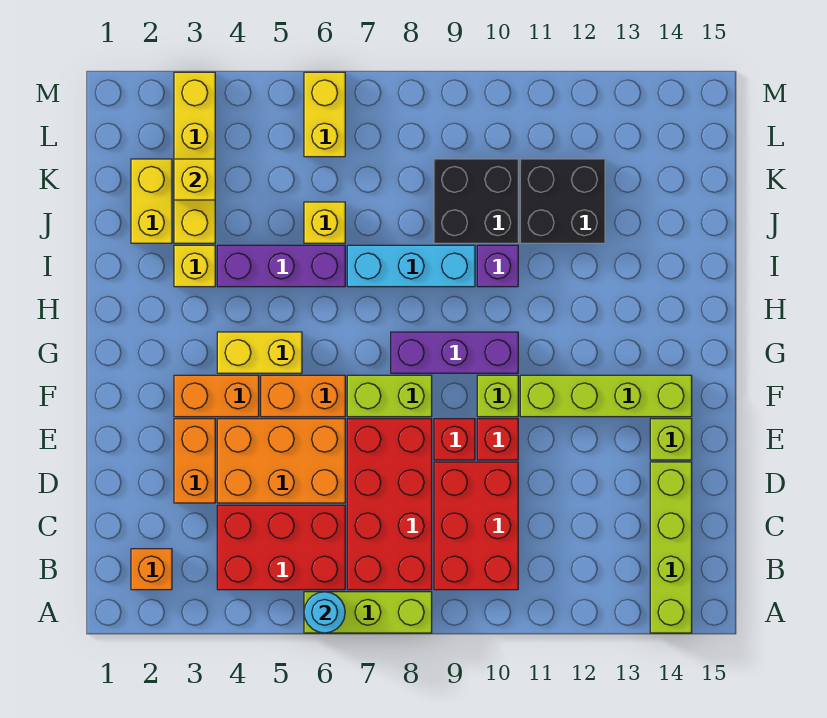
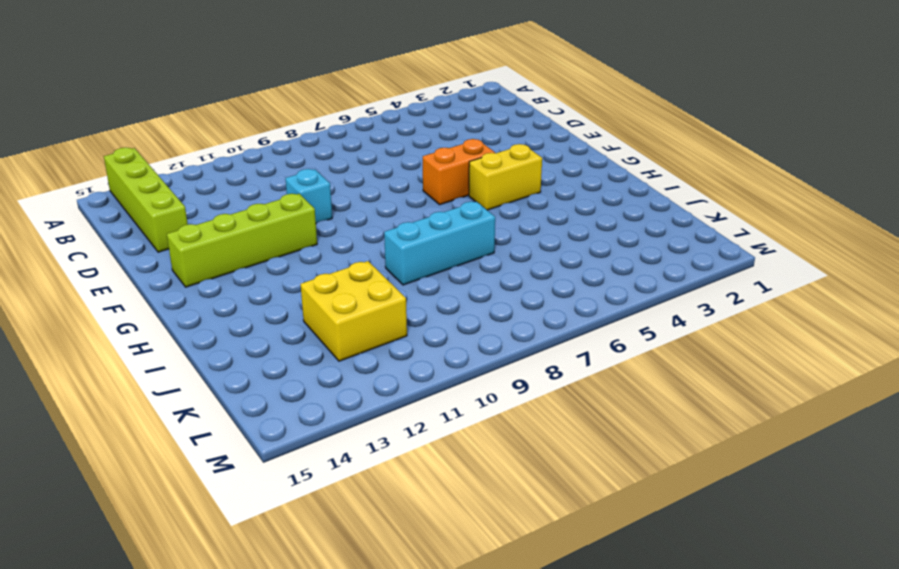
cyan 1x1 brick [285,169,332,224] -> red 1x1 brick [477,419,518,460]
yellow 2x2 brick [301,261,407,361] -> black 2x2 brick [520,159,605,243]
none -> lime 1x3 brick [304,592,432,633]
none -> orange 1x1 brick [131,549,172,590]
none -> red 2x3 brick [217,505,345,590]
none -> red 2x4 brick [347,419,432,590]

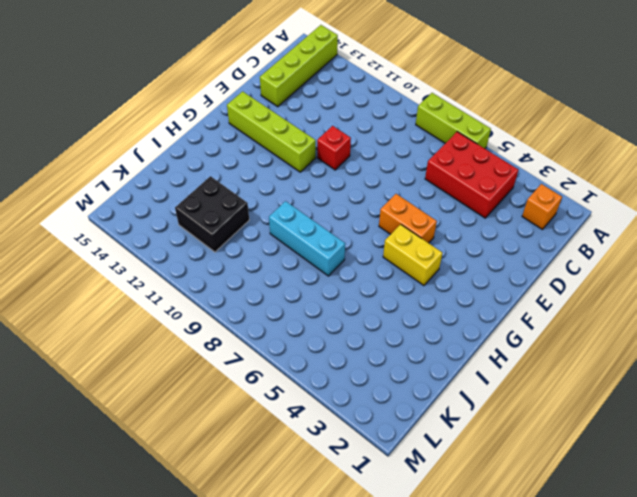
none -> red 2x4 brick [347,419,432,590]
none -> red 2x3 brick [434,462,518,590]
none -> orange 1x2 brick [174,419,215,503]
none -> orange 2x3 brick [217,419,345,503]

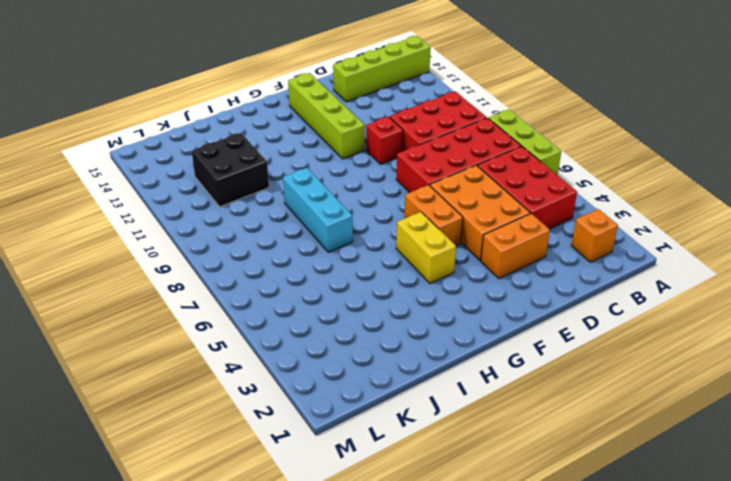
none -> red 1x1 brick [434,419,475,460]
none -> lime 1x1 brick [650,419,692,460]
none -> orange 1x2 brick [174,375,259,417]
none -> lime 1x2 brick [347,375,432,417]

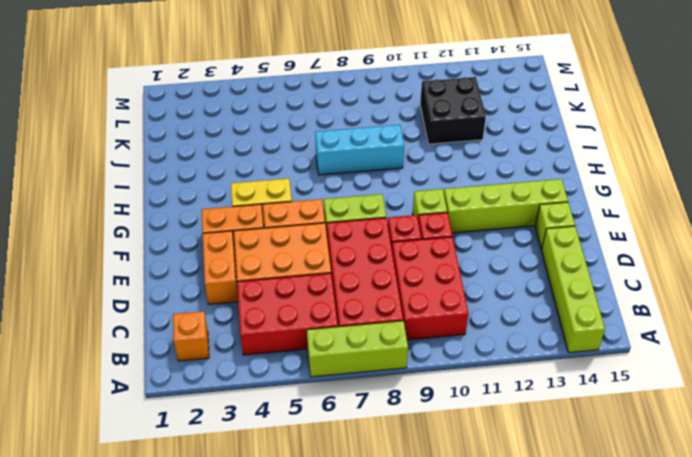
none -> purple 1x3 brick [391,332,518,373]
none -> yellow 1x1 brick [174,245,215,287]
none -> purple 1x3 brick [217,245,345,287]
none -> purple 1x1 brick [477,245,518,287]

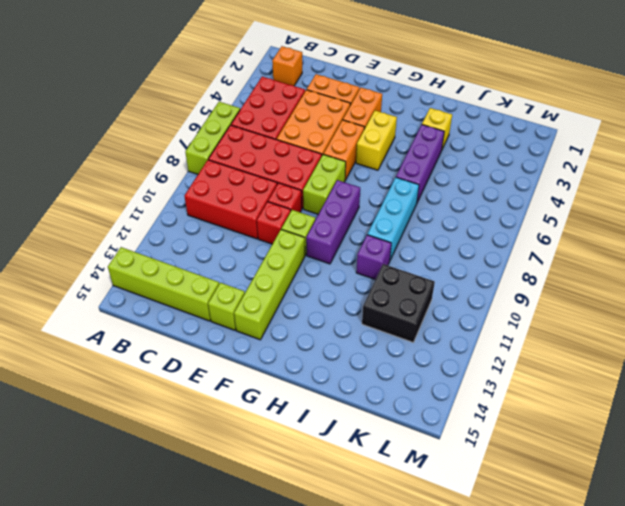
none -> yellow 1x2 brick [131,159,172,243]
none -> yellow 1x4 brick [174,72,215,243]
none -> yellow 1x1 brick [304,202,345,243]
none -> black 2x2 brick [434,159,518,243]

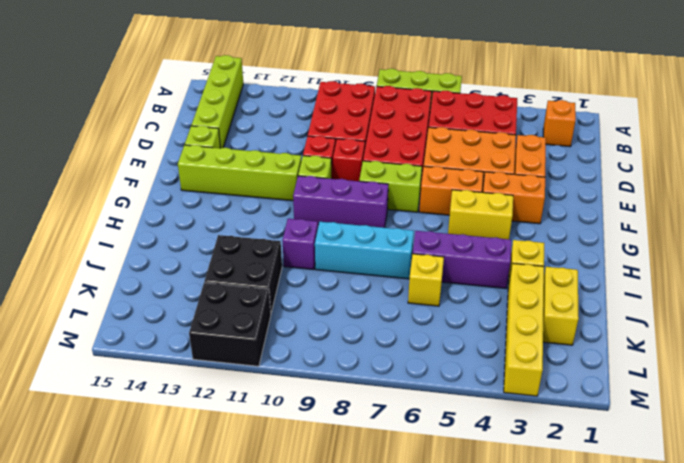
black 2x2 brick [189,283,271,366] -> black 2x2 brick moved to [434,159,518,243]
none -> yellow 1x2 brick [304,72,345,157]
none -> cyan 1x1 round brick [304,592,345,633]
none -> yellow 1x1 brick [174,159,215,200]

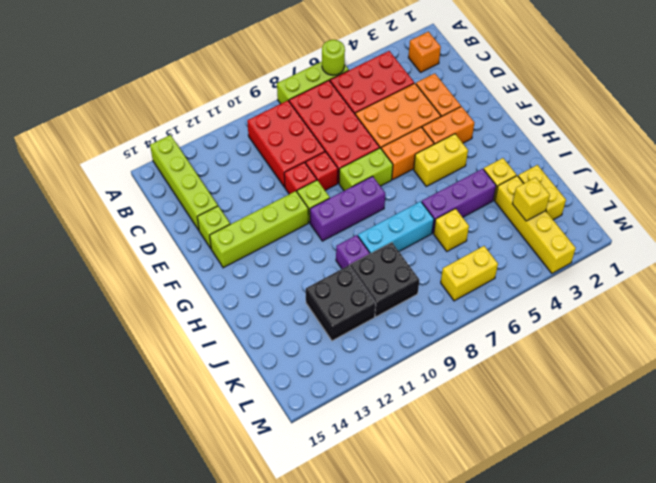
lime 1x1 round brick [322,40,345,75] -> cyan 1x1 round brick [304,592,345,633]
yellow 1x2 brick [441,246,498,301] -> yellow 1x2 brick turned to [304,72,345,157]

